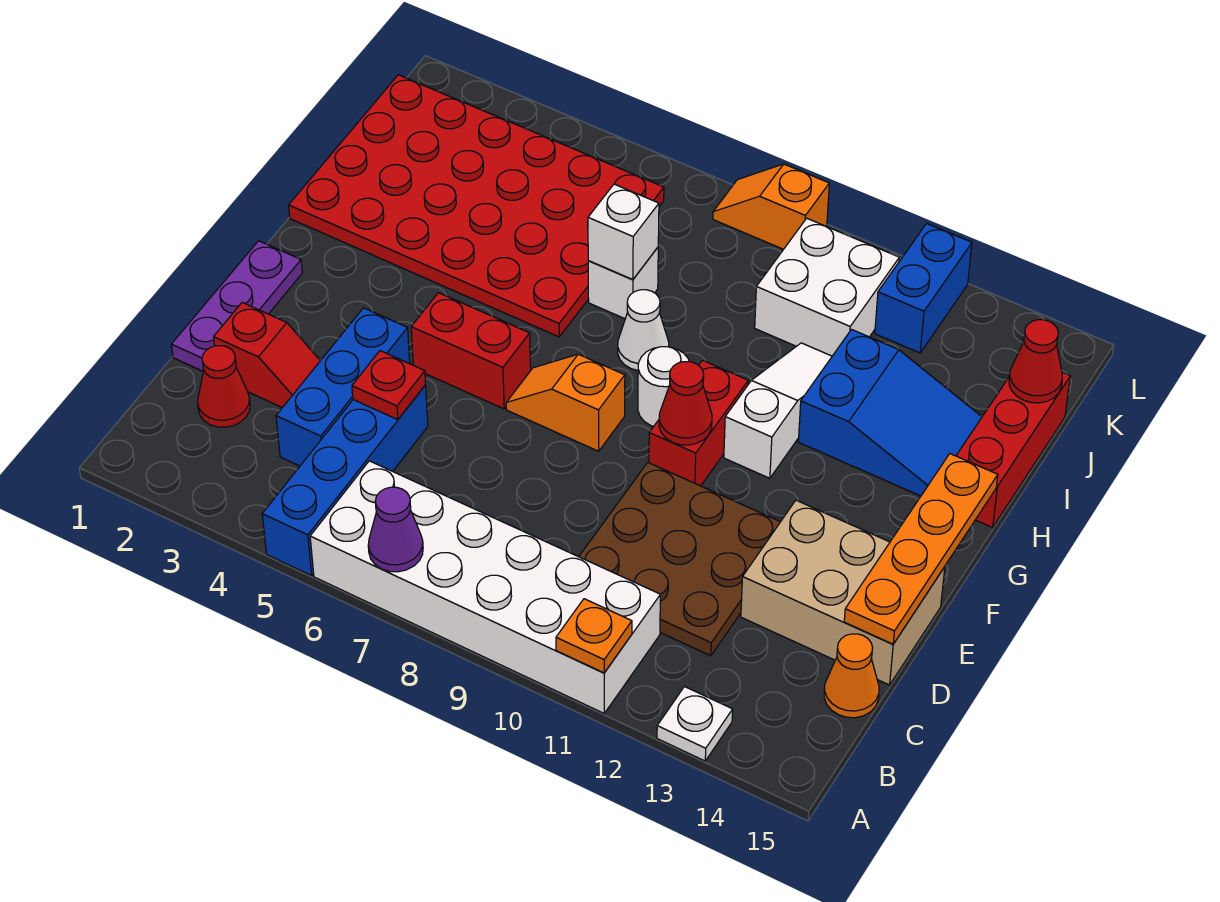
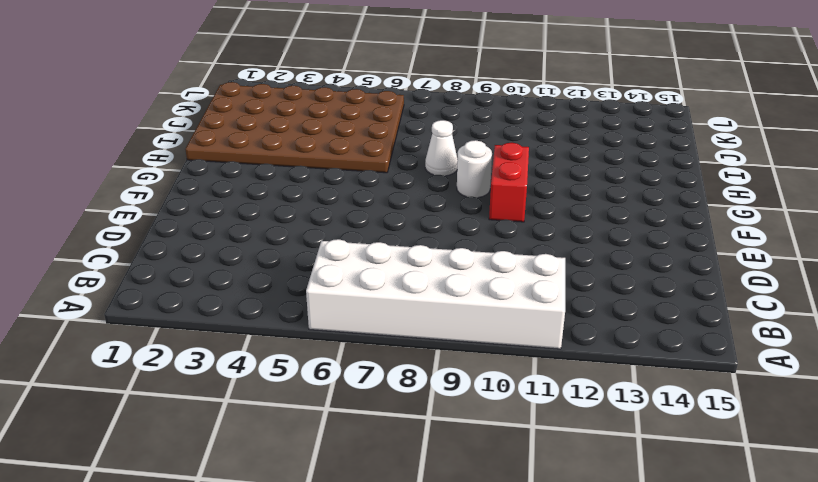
brown 4x6 plate [185,82,404,173] -> red 4x6 plate [289,75,664,337]
none -> blue 1x4 brick [262,385,428,576]
none -> white 1x1 plate [657,687,733,761]
none -> red 1x1 cone [198,346,250,427]
none -> blue 1x3 brick [276,308,410,466]

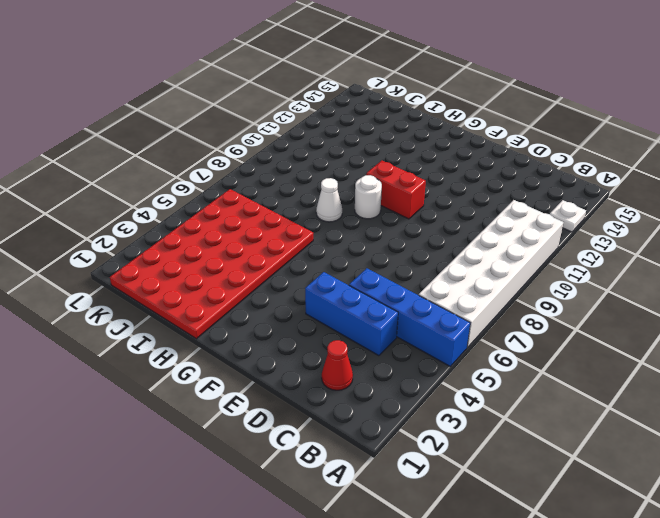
none -> brown 3x3 plate [579,463,780,656]
none -> orange 1x1 cone [824,634,879,718]
none -> purple 1x3 plate [171,241,302,371]
none -> red 1x2 slope [214,303,320,408]

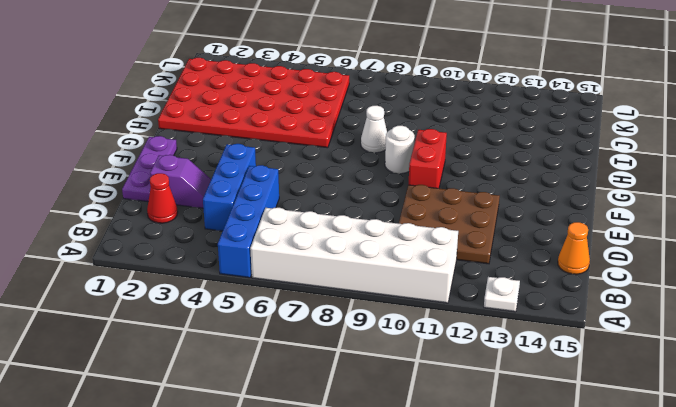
purple 1x2 slope [150,155,211,208] -> red 1x2 slope [214,303,320,408]
none -> tan 2x3 brick [741,500,945,685]
none -> red 1x2 brick [411,293,531,409]
none -> orange 1x2 slope [506,354,625,451]
none -> white 1x3 slope [724,343,832,478]

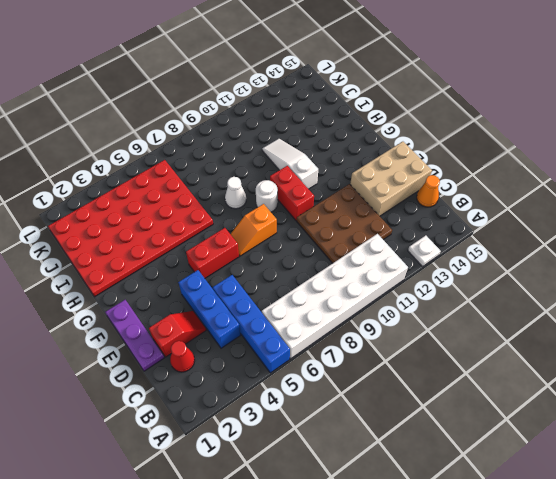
none -> blue 2x3 slope [798,330,982,496]
none -> red 1x3 brick [956,372,1070,528]
none -> white 1x1 brick [588,248,658,319]
none -> white 2x2 brick [755,218,899,356]

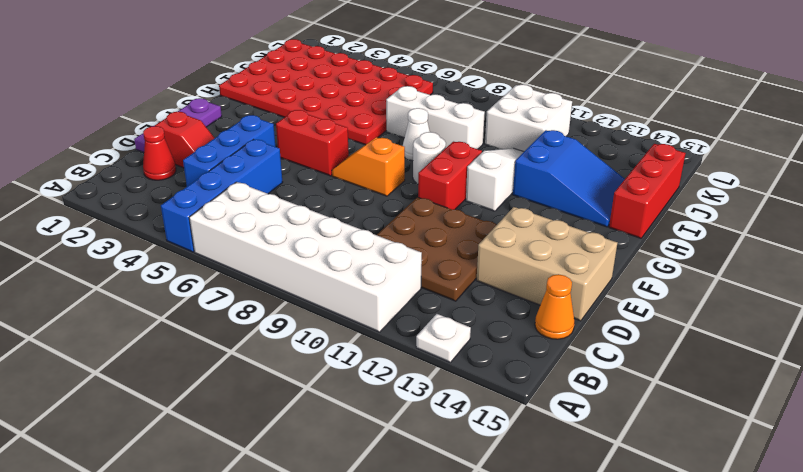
white 1x3 brick [386,86,485,149] -> white 1x1 brick [588,248,658,319]
none -> blue 1x2 brick [875,224,972,353]
none -> orange 1x2 slope [713,164,829,249]
none -> purple 1x1 cone [368,487,423,572]
none -> orange 1x1 plate [556,599,632,673]

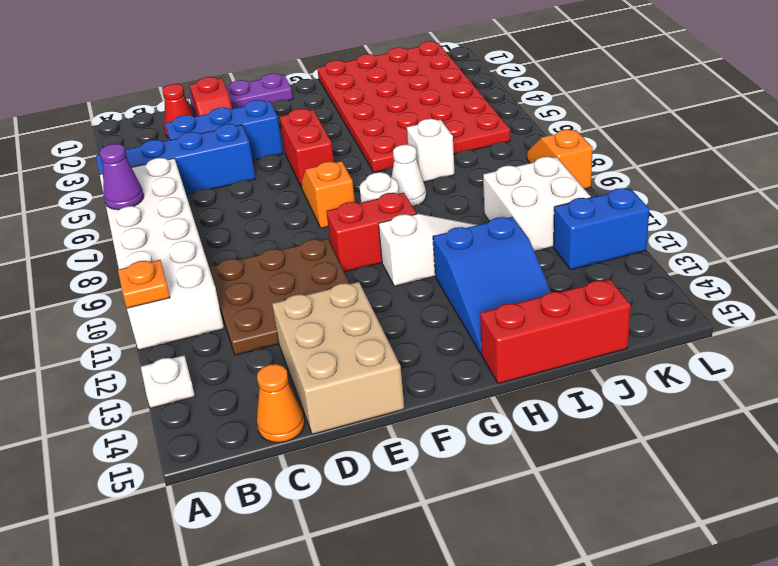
none -> red 1x1 plate [352,351,426,420]
none -> orange 1x4 plate [844,454,998,644]
none -> red 1x1 cone [659,362,712,445]
none -> white 1x1 brick [588,184,659,280]

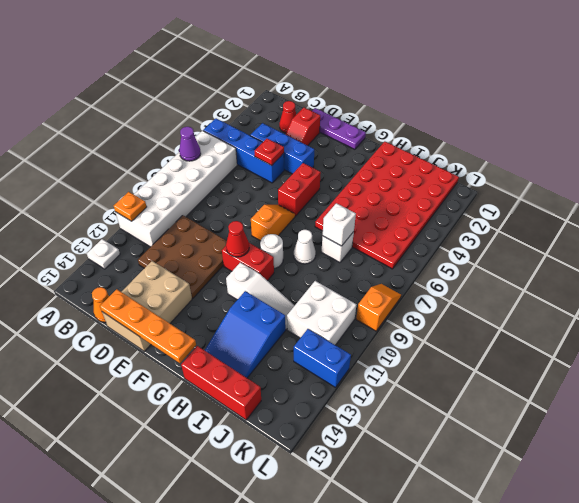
none -> red 1x1 cone [1009,320,1062,403]

